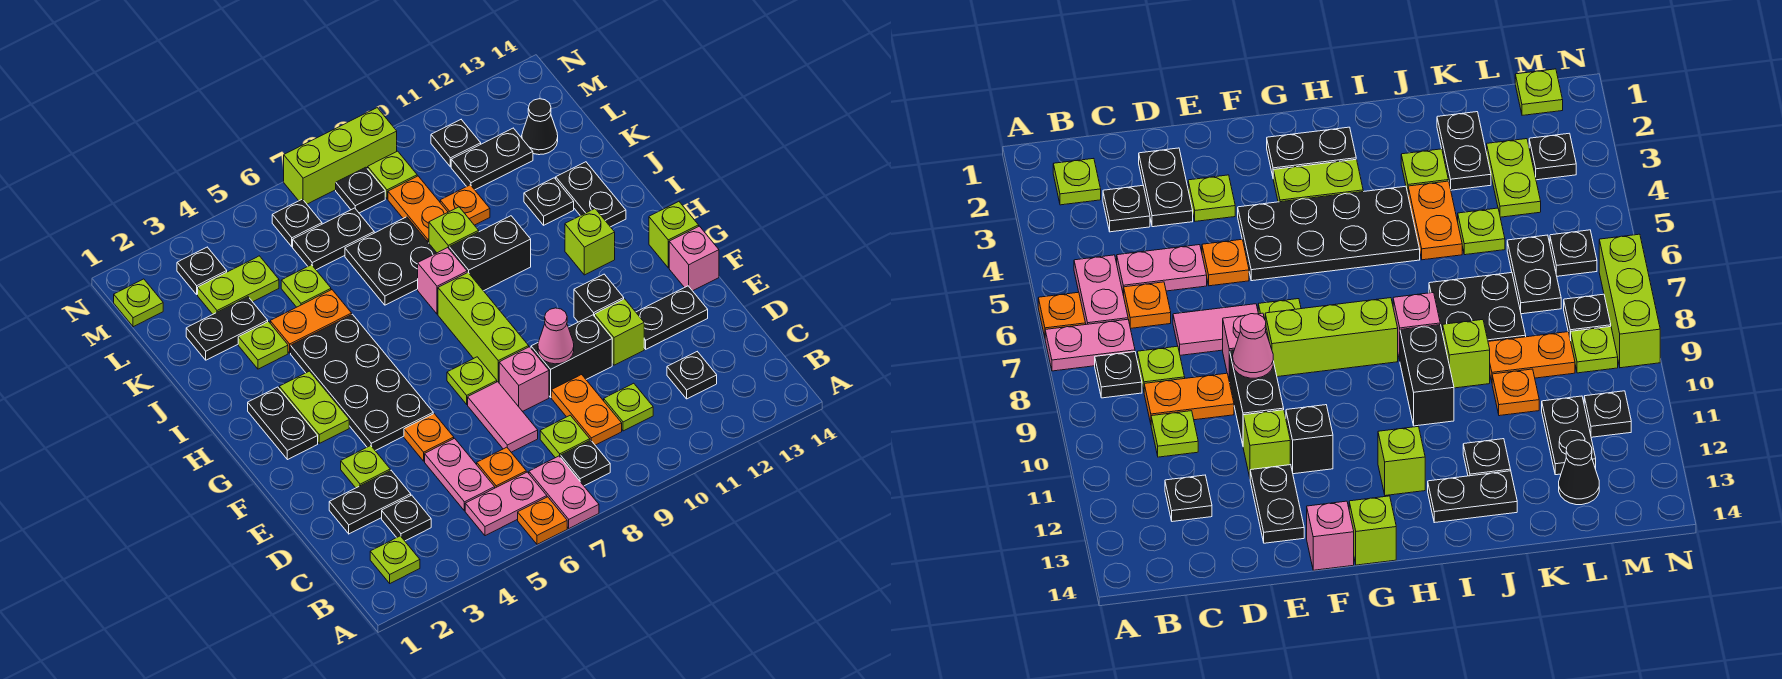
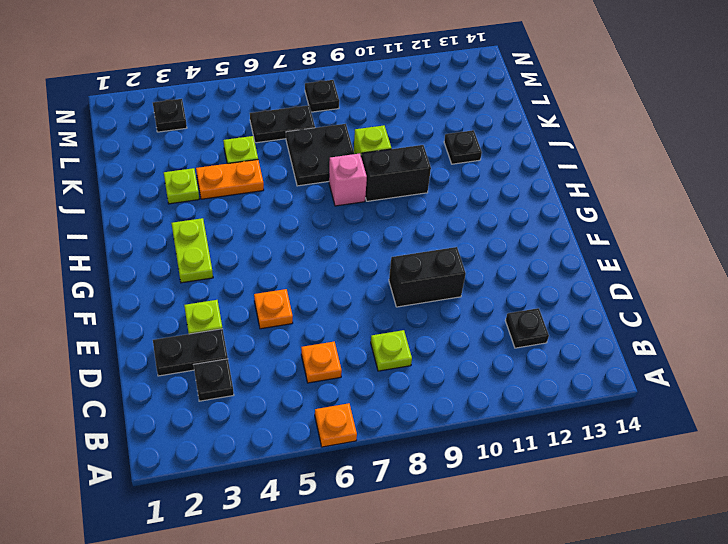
none -> pink 1x2 plate [529,456,599,528]
none -> lime 1x1 plate [370,536,420,583]
none -> pink 1x2 plate [465,472,547,536]
none -> black 1x1 plate [561,440,610,486]

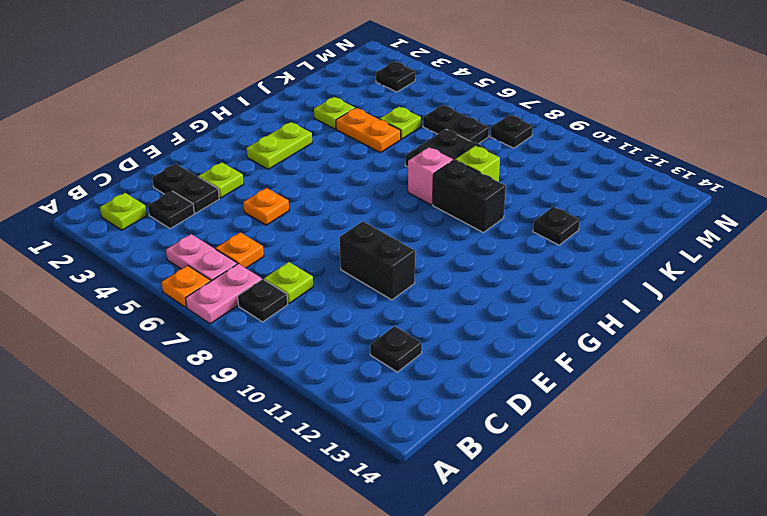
none -> pink 1x2 plate [425,438,495,511]
none -> orange 1x2 plate [551,375,622,445]
none -> lime 1x1 plate [604,383,653,431]
none -> pink 1x2 tile [468,382,538,452]

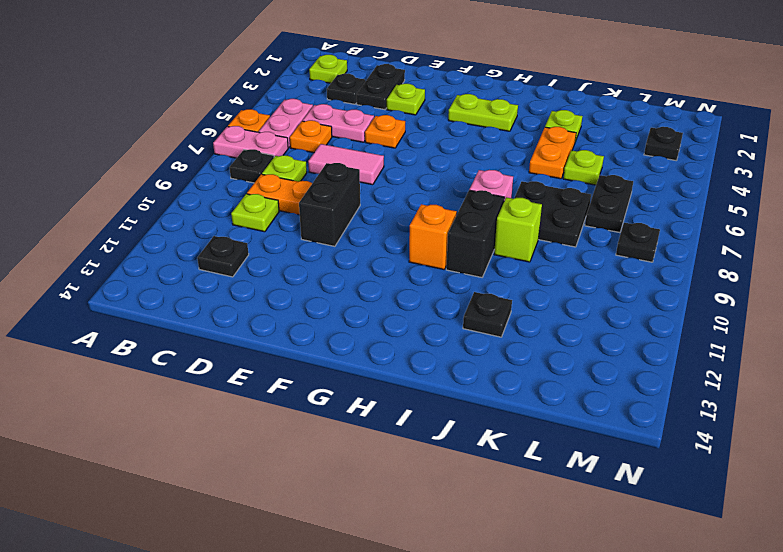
orange 1x1 brick [409,204,457,269] -> none
none -> pink 1x1 brick [499,347,549,411]
none -> lime 1x1 brick [595,299,644,365]
none -> black 1x2 plate [636,286,708,349]
none -> black 2x4 plate [291,314,433,451]

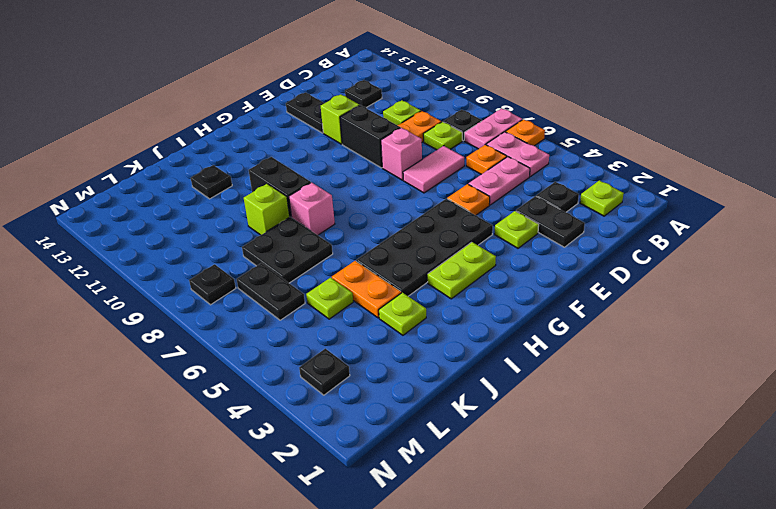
none -> lime 1x1 plate [447,357,497,404]
none -> lime 1x3 brick [438,272,529,382]
none -> black 1x1 brick [574,274,624,322]
none -> pink 1x1 brick [669,226,719,291]

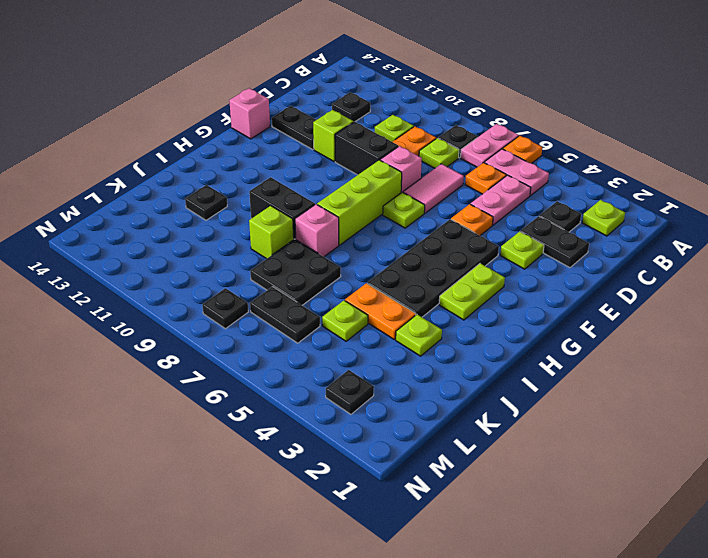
none -> black 1x1 brick [574,274,624,322]
none -> black 1x2 plate [248,387,318,460]
none -> lime 1x1 brick [649,202,699,268]
none -> lime 1x1 brick [565,209,615,275]

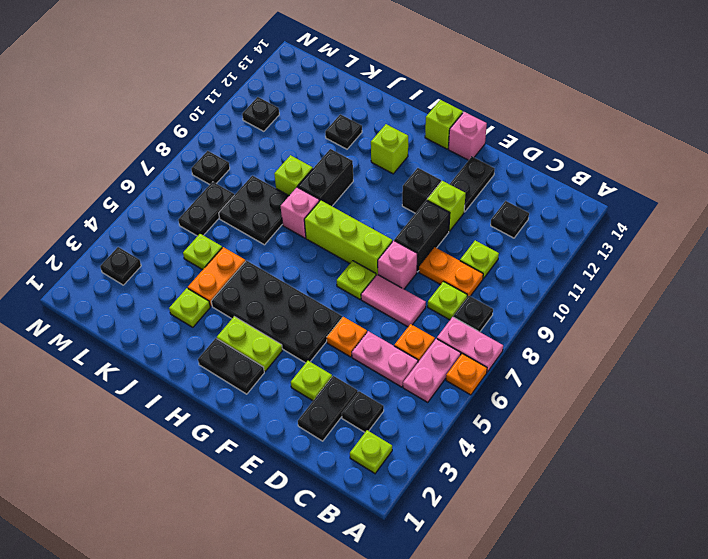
none -> black 1x2 plate [556,162,626,227]
none -> black 1x2 plate [186,297,268,360]
none -> orange 1x2 plate [388,176,448,243]
none -> orange 1x1 plate [440,185,490,225]

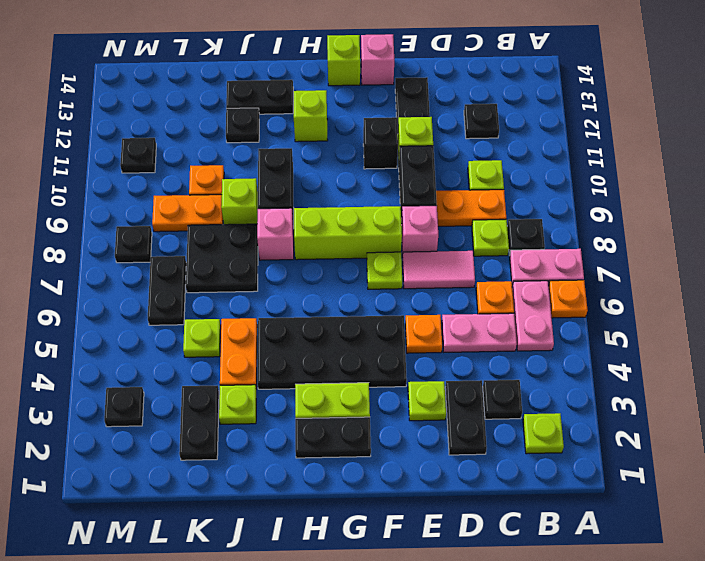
none -> lime 1x2 plate [198,256,279,314]
none -> black 1x2 plate [451,128,533,190]
none -> black 1x1 cone [522,99,558,155]
none -> lime 1x1 plate [114,279,163,327]

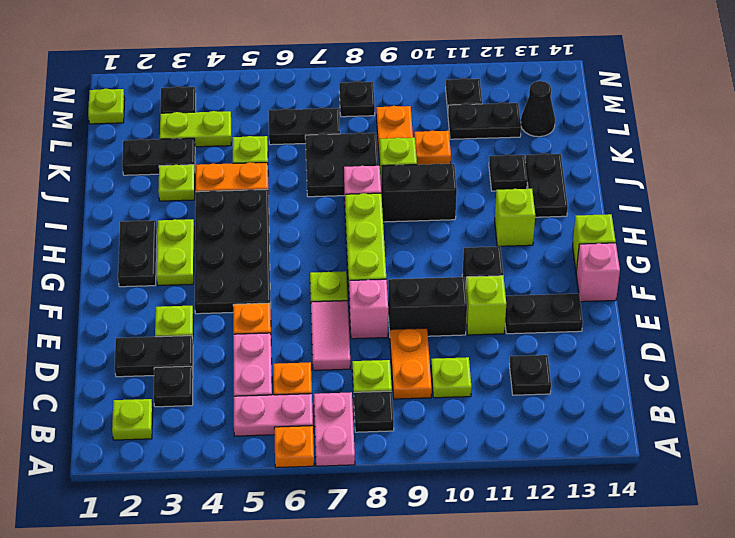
none -> black 1x1 plate [272,199,322,247]
none -> lime 1x1 plate [368,151,417,199]
none -> lime 1x3 brick [284,108,397,204]
none -> pink 1x1 cone [538,308,574,364]

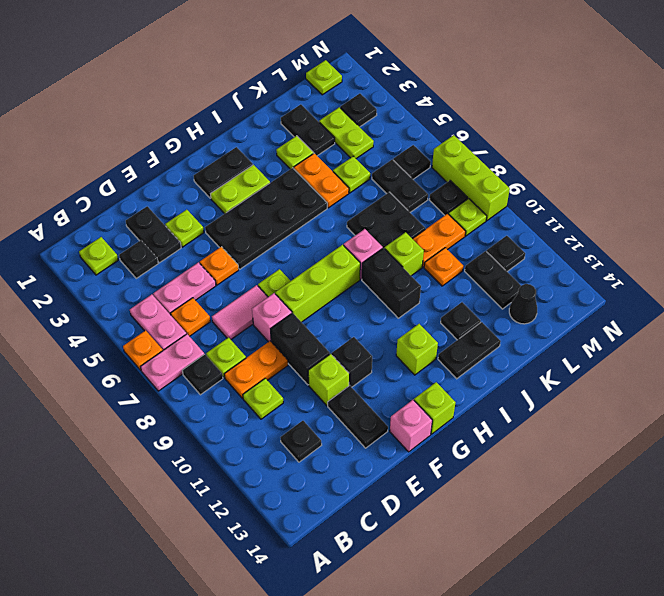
none -> pink 1x1 cone [538,308,574,364]

